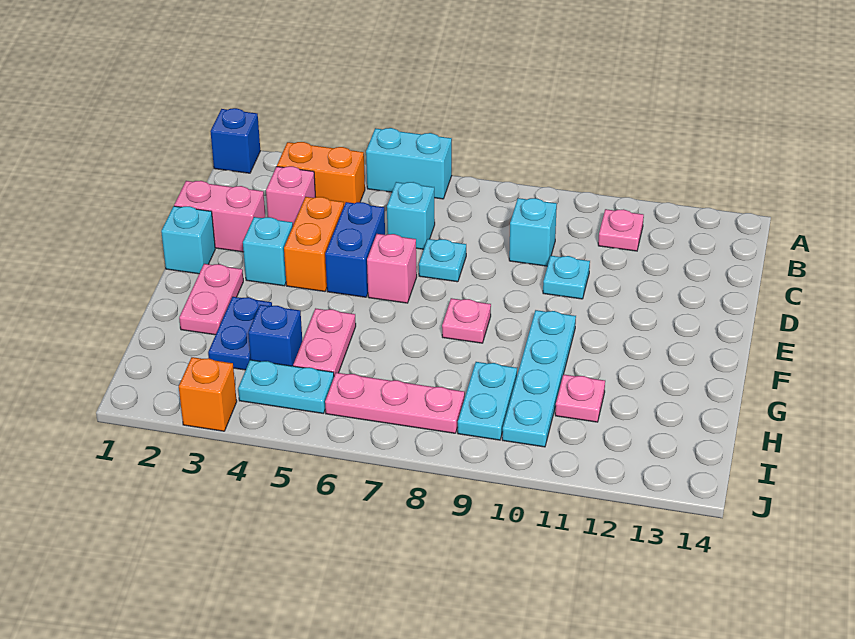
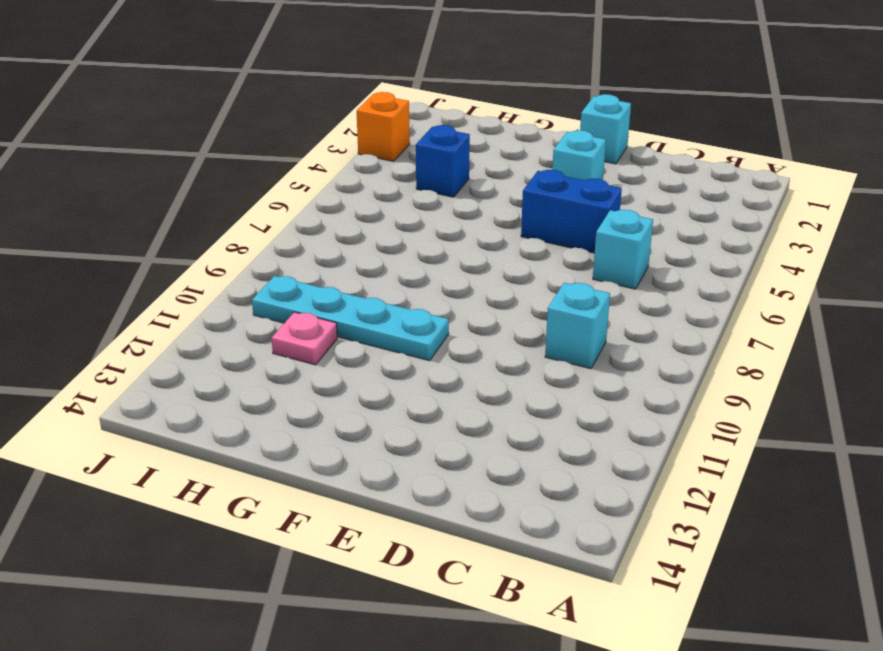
none -> blue 1x1 brick [210,108,260,173]
none -> cyan 1x2 brick [366,128,452,199]
none -> orange 1x2 brick [277,142,365,205]

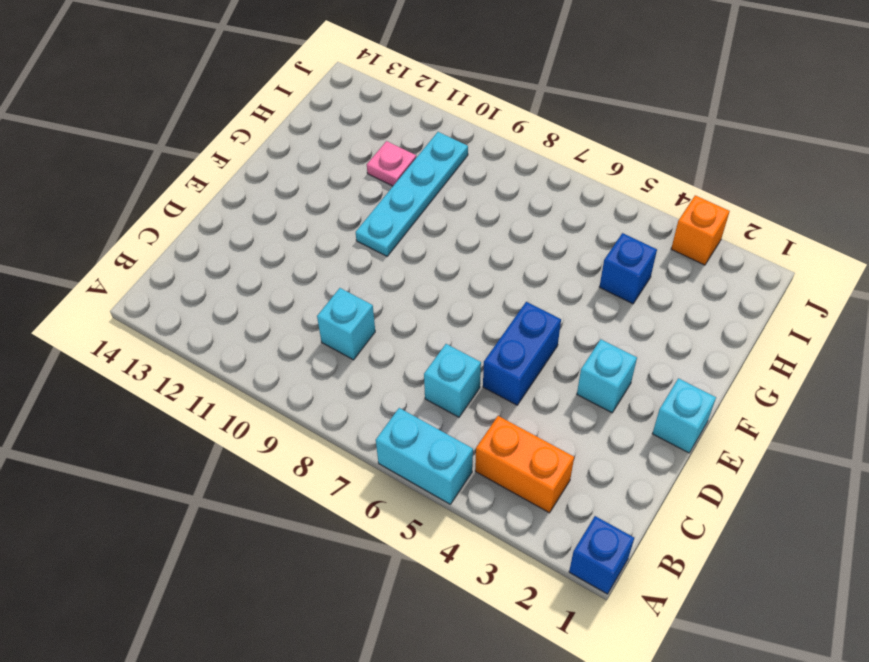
none -> pink 1x1 plate [598,209,644,251]
none -> pink 1x1 brick [266,166,315,225]
none -> pink 1x2 brick [174,181,265,252]

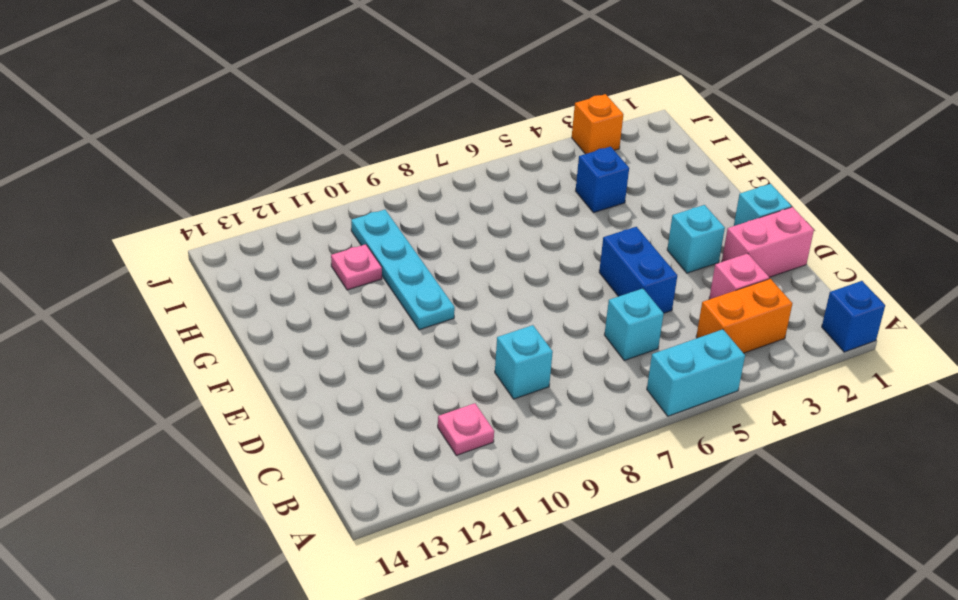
none -> orange 1x2 brick [284,197,344,291]
none -> cyan 1x1 plate [419,239,466,282]
none -> cyan 1x1 plate [543,256,590,299]

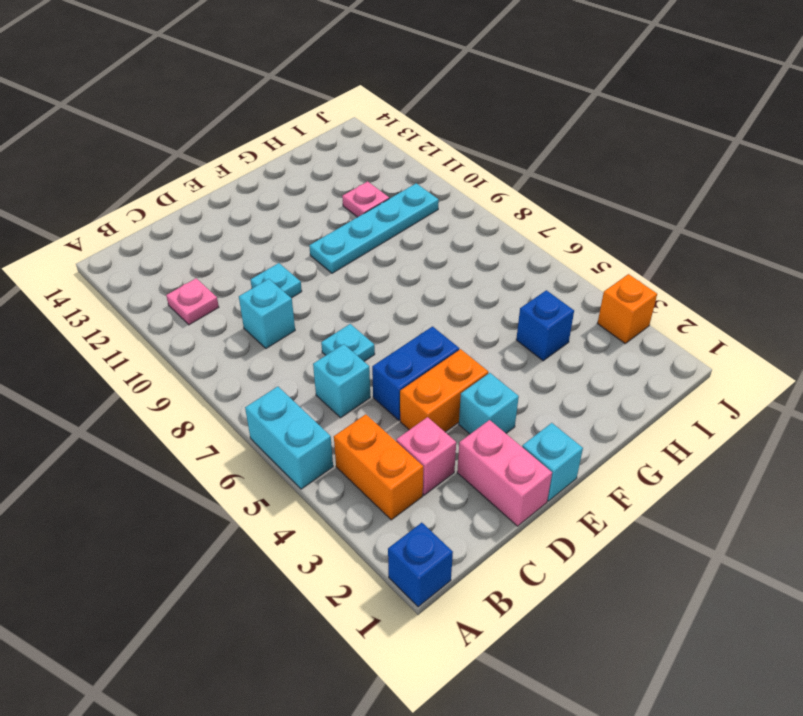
none -> pink 1x1 brick [367,234,417,303]
none -> pink 1x2 plate [179,264,243,335]
none -> pink 1x1 plate [442,298,491,343]

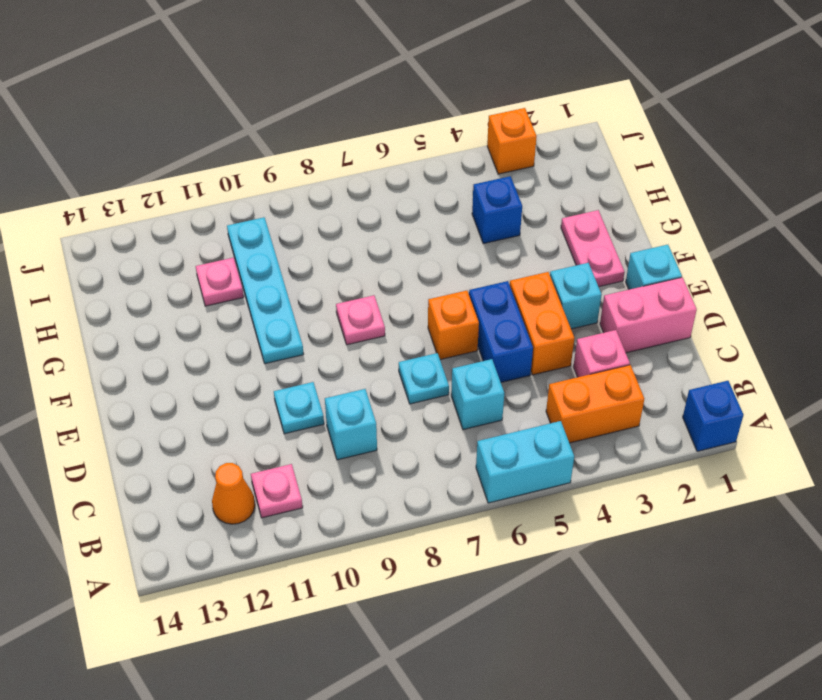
orange 1x1 cone [212,463,255,524] -> none
orange 1x1 brick [428,291,479,360] -> pink 1x1 brick [367,234,417,303]
none -> blue 1x2 plate [208,297,272,370]
none -> pink 1x2 plate [293,308,356,375]
none -> cyan 1x2 plate [458,362,517,440]

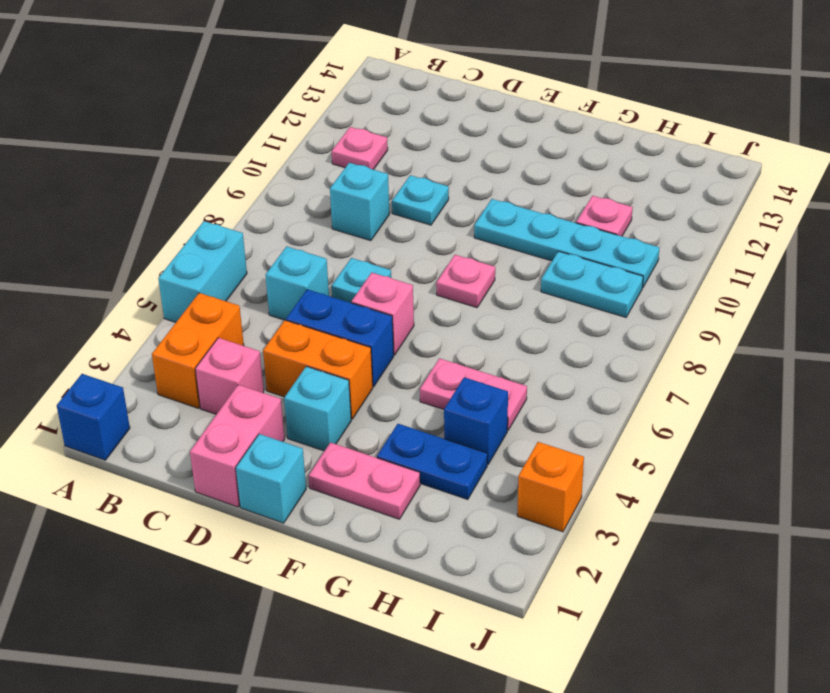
none -> cyan 1x2 plate [238,360,334,414]
none -> pink 1x3 plate [325,373,465,433]

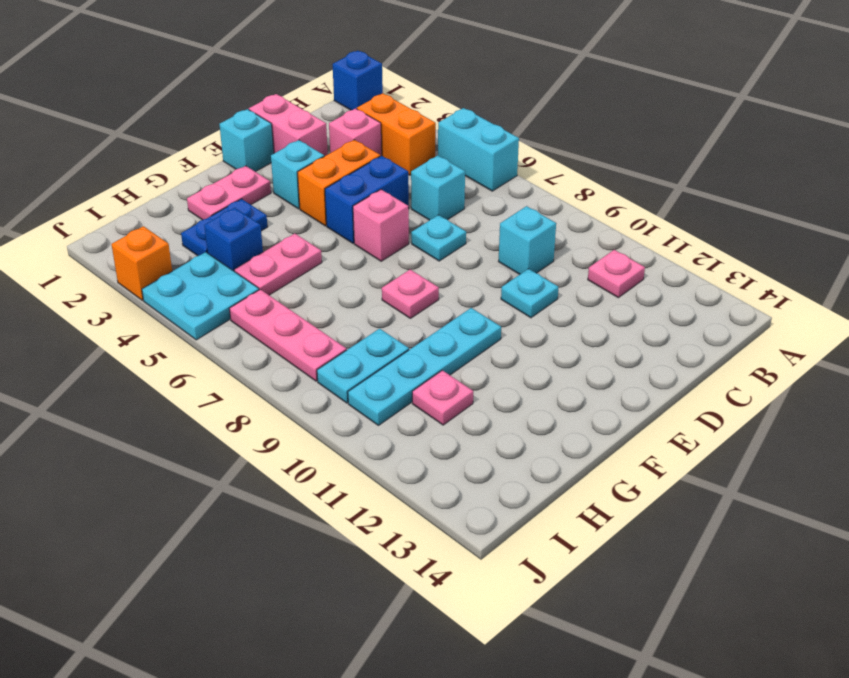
cyan 2x2 plate [142,252,259,340] -> cyan 1x2 plate [238,360,334,414]

